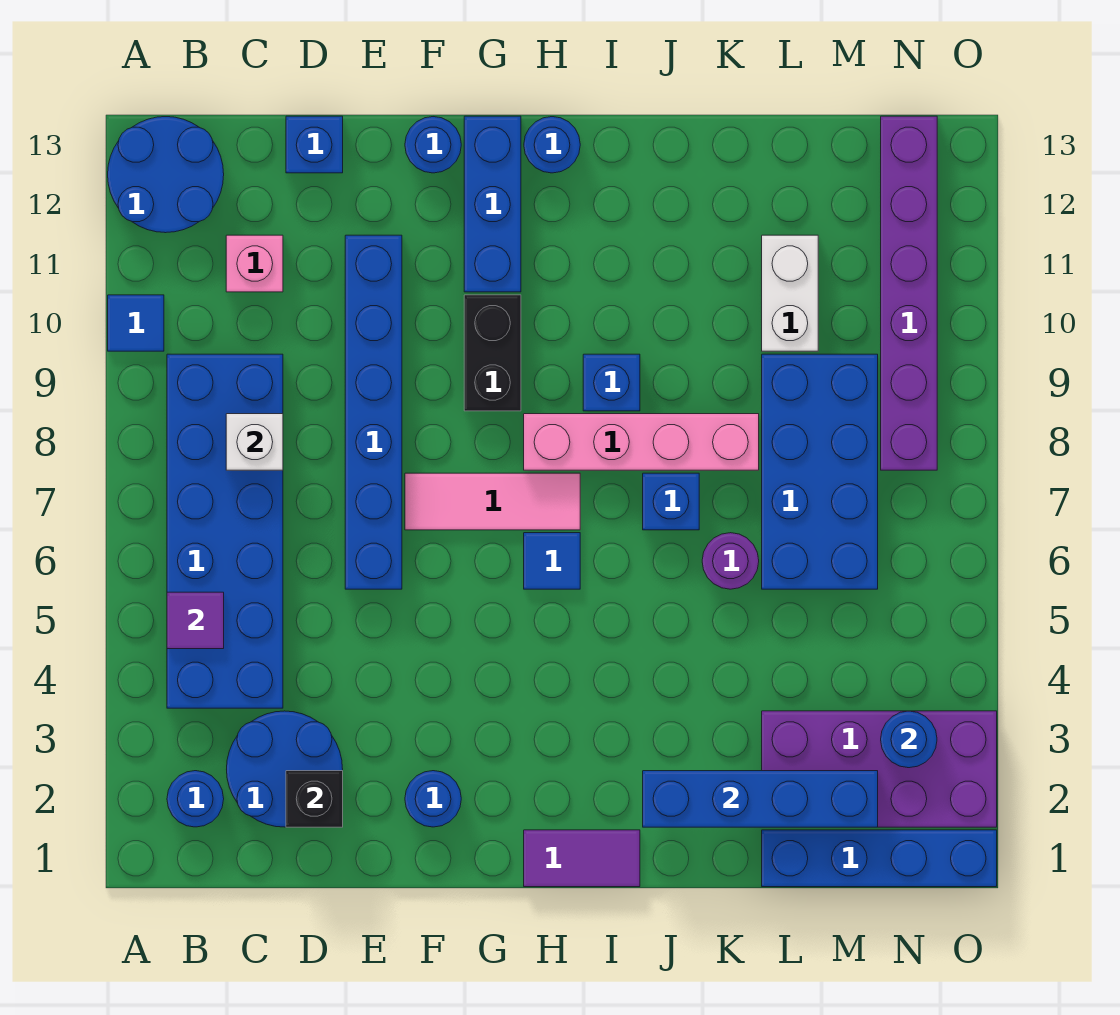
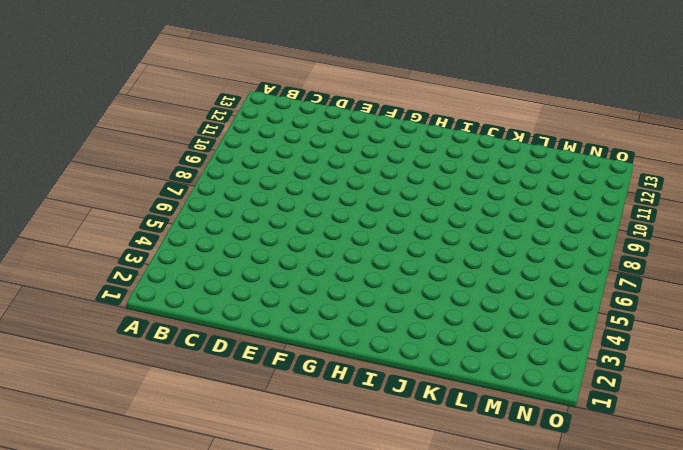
none -> blue 1x1 tile [108,295,164,351]
none -> blue 2x2 round brick [108,117,224,233]
none -> blue 1x1 round brick [167,771,224,827]
none -> blue 2x6 brick [167,354,283,708]

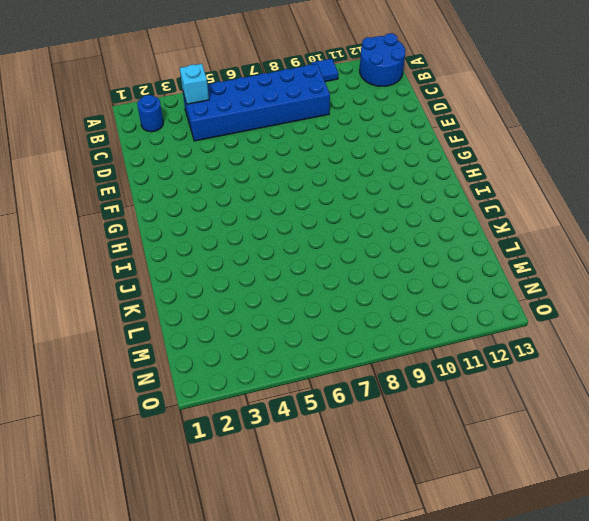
cyan 1x1 brick [180,64,209,104] -> none
none -> blue 2x2 round brick [227,711,343,827]
none -> pink 1x1 brick [226,235,283,292]
none -> blue 1x1 brick [286,116,343,173]
none -> blue 1x6 brick [345,235,402,589]

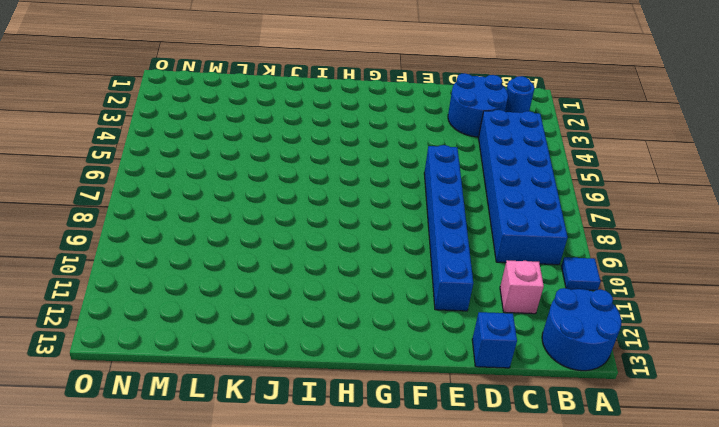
none -> blue 1x1 round brick [405,771,461,827]
none -> pink 1x3 tile [405,473,580,530]
none -> blue 1x1 round brick [405,117,461,173]
none -> black 1x2 brick [464,295,521,411]

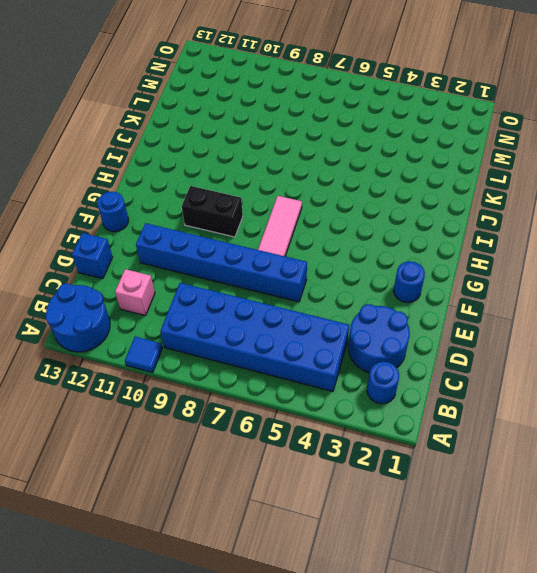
none -> blue 1x3 brick [464,116,521,292]
none -> purple 1x2 tile [524,830,640,887]
none -> blue 1x1 tile [524,533,580,589]
none -> pink 1x4 brick [524,414,759,470]

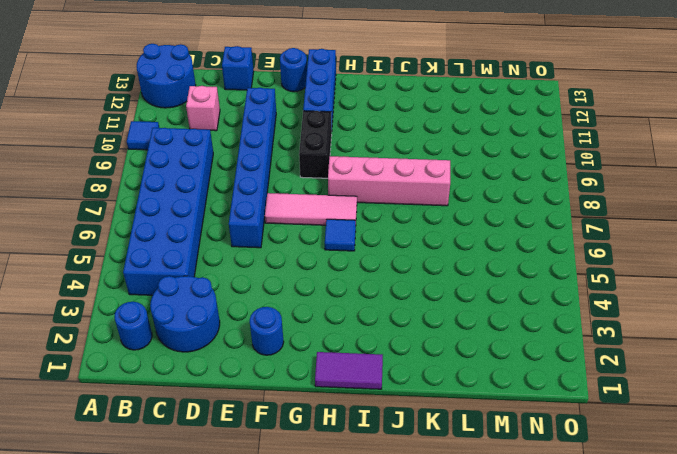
none -> blue 1x1 round brick [524,117,580,173]
none -> blue 1x1 brick [583,354,640,411]
none -> blue 1x1 brick [643,473,699,530]
none -> purple 1x1 round brick [702,533,759,589]

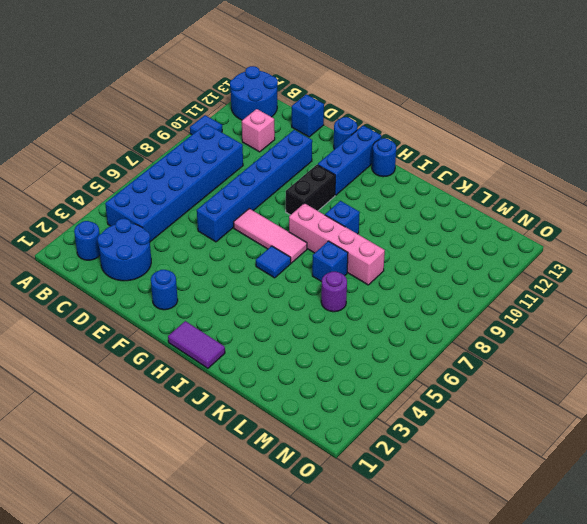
none -> blue 1x4 brick [762,830,997,887]
none -> purple 2x4 brick [762,711,997,827]
none -> blue 2x4 brick [762,354,878,589]
none -> white 1x2 brick [762,235,818,351]

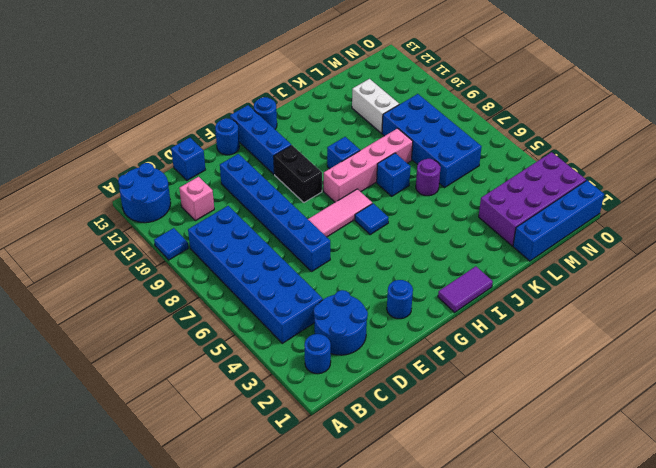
none -> purple 1x6 brick [881,116,937,470]
none -> purple 1x1 tile [167,592,224,649]
none -> white 1x1 brick [226,414,283,470]
none -> black 1x1 brick [286,771,343,827]

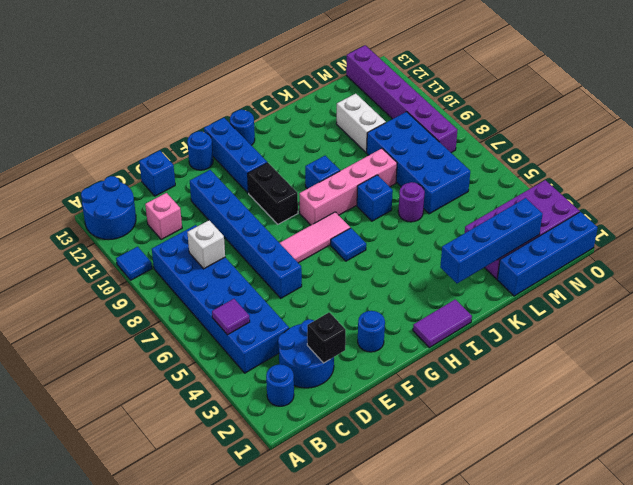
none -> blue 1x1 round brick [881,711,937,768]

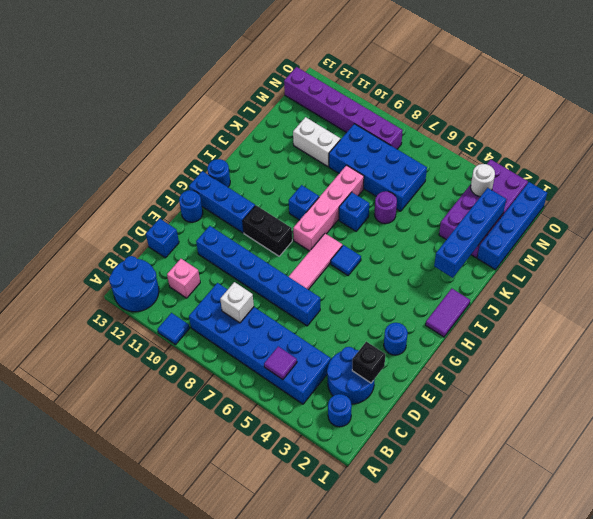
white 1x1 round brick [471,164,495,197] -> blue 1x1 round brick [881,711,937,768]

